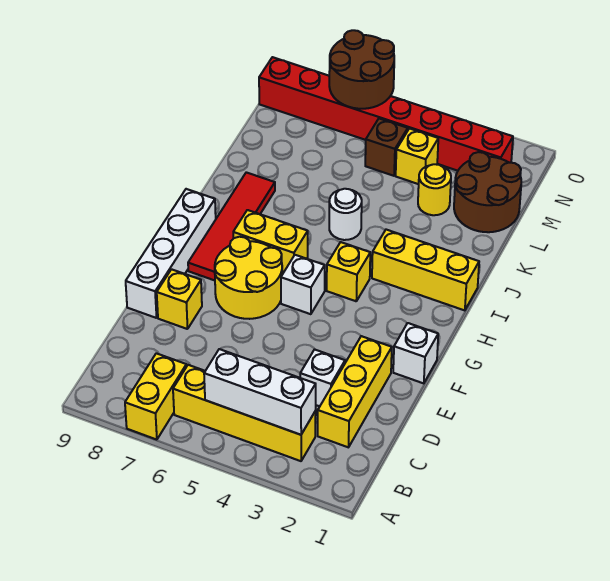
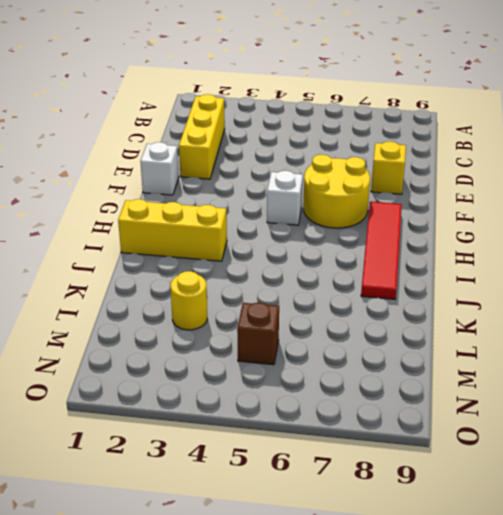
none -> yellow 1x2 brick [125,353,186,440]
none -> yellow 1x4 brick [173,365,316,461]
none -> white 1x1 brick [300,349,345,406]

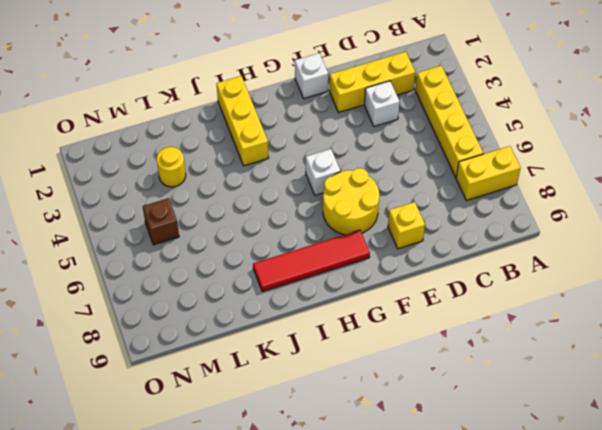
none -> white 1x4 brick [126,189,216,318]
none -> yellow 1x1 brick [327,242,370,301]
none -> yellow 1x2 brick [233,210,308,274]

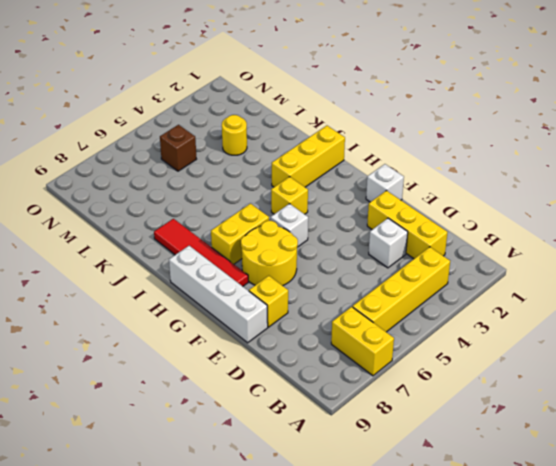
none -> white 1x1 round brick [329,189,362,240]
none -> brown 2x2 round brick [454,152,521,232]
none -> yellow 1x1 brick [396,129,438,184]

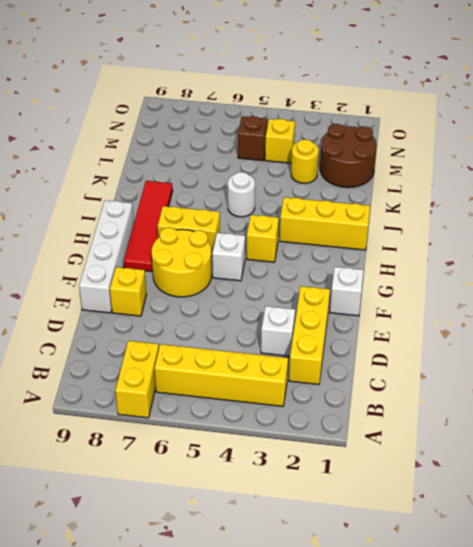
none -> red 1x8 brick [259,57,513,171]
none -> white 1x3 brick [204,349,316,435]
none -> brown 2x2 round brick [329,30,394,109]

